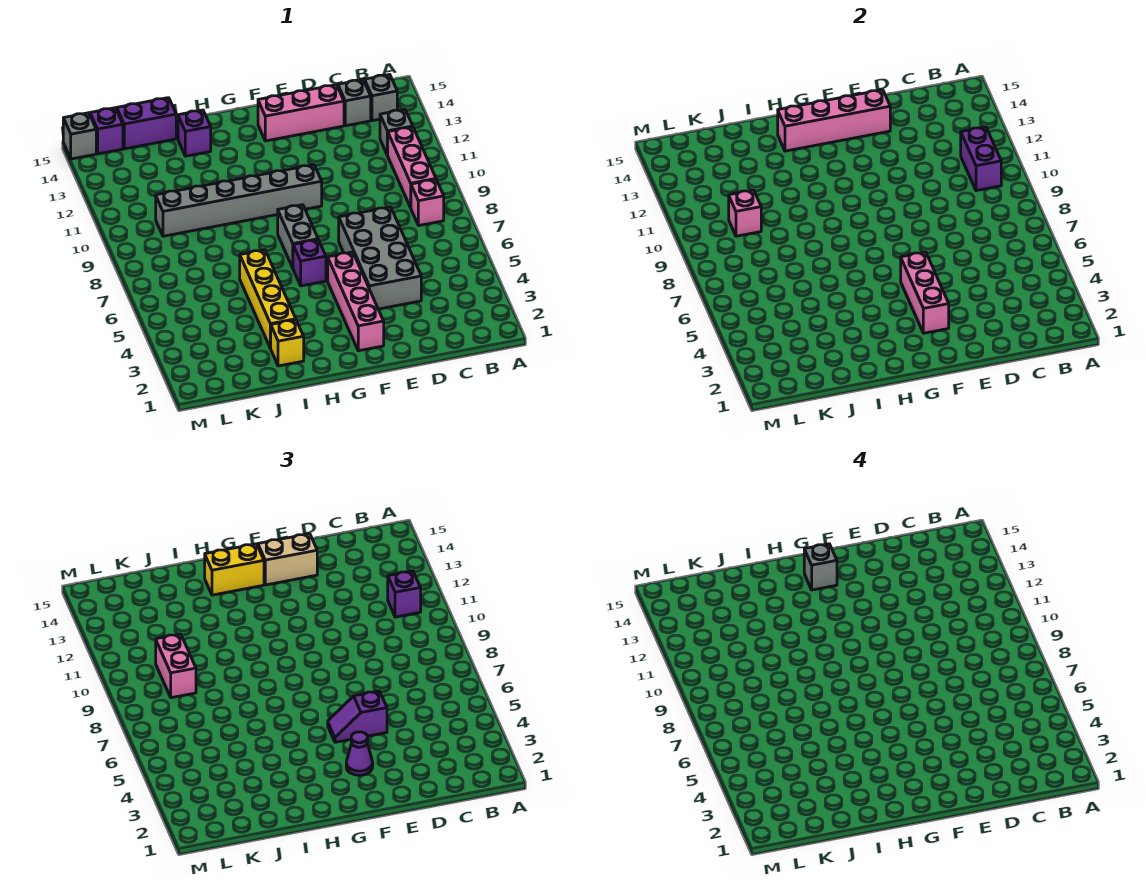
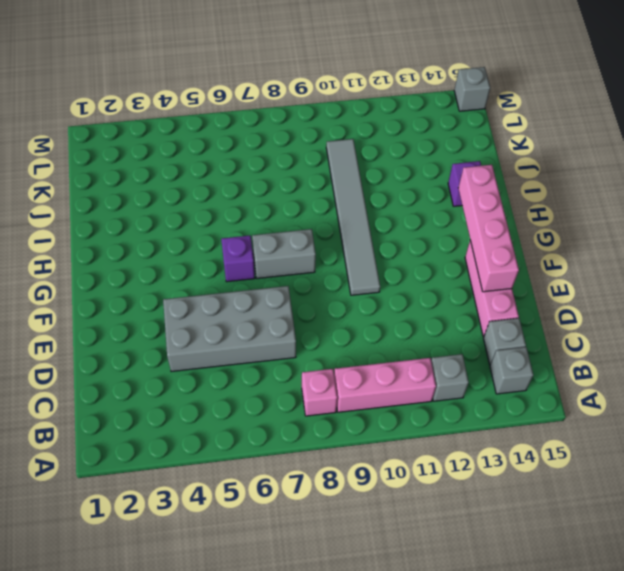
grey 1x6 tile [326,139,380,295] -> grey 1x6 brick [156,165,322,236]
none -> pink 1x4 brick [328,252,384,351]
none -> yellow 1x1 brick [271,320,304,366]
none -> yellow 1x4 brick [240,250,296,348]

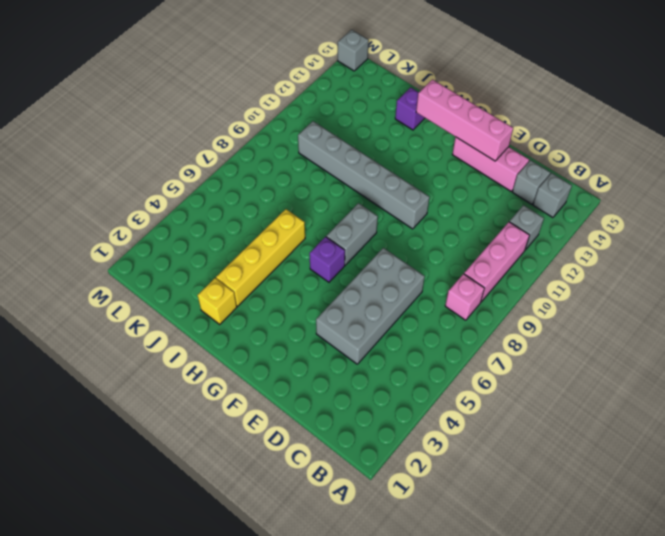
none -> pink 1x4 brick [328,252,384,351]
none -> purple 1x2 brick [117,98,176,149]
none -> purple 1x1 brick [90,108,123,154]

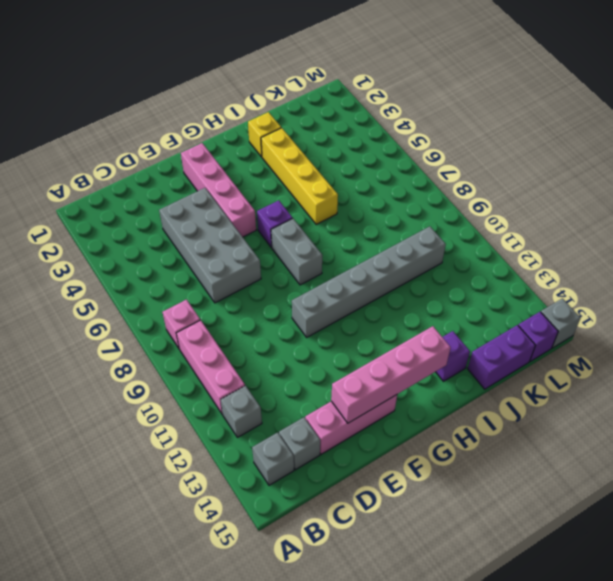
none -> purple 1x2 brick [961,127,1001,191]
none -> pink 1x3 brick [901,252,949,333]
none -> pink 1x1 brick [729,190,761,236]

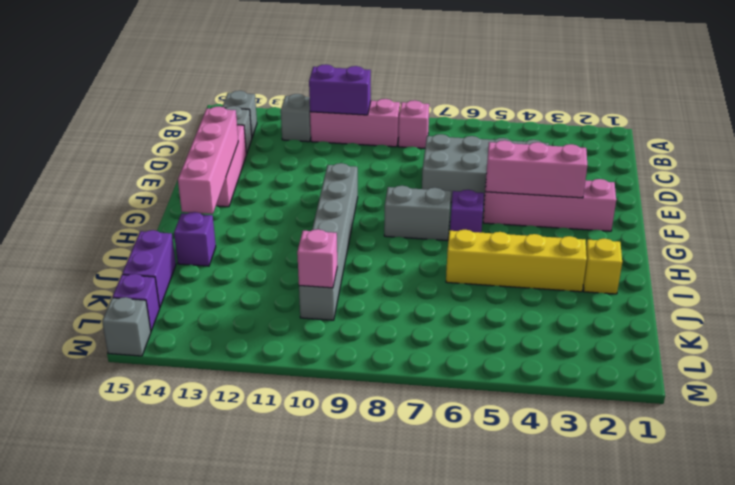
none -> purple 1x1 brick [388,571,421,617]
none -> purple 1x2 slope [328,691,387,742]
none -> tan 1x2 brick [258,534,317,585]

